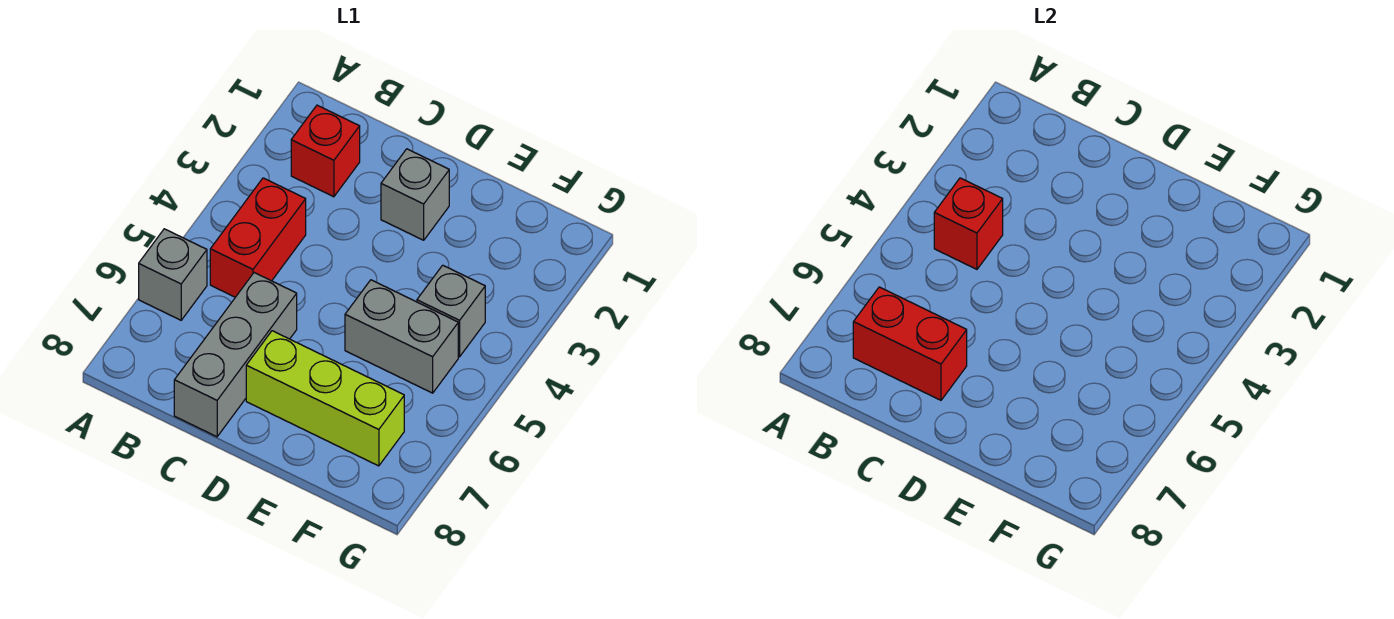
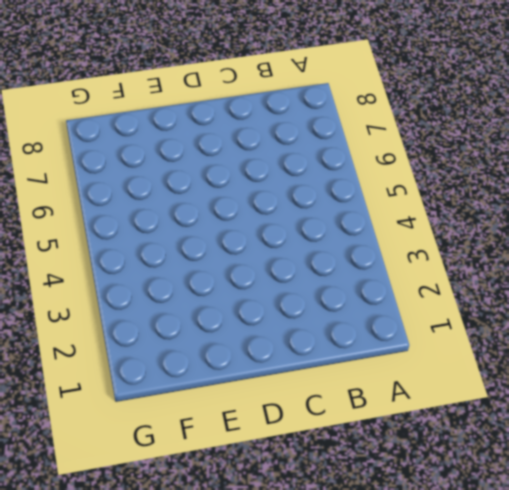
none -> grey 1x1 brick [139,229,207,320]
none -> red 1x1 brick [291,105,360,197]

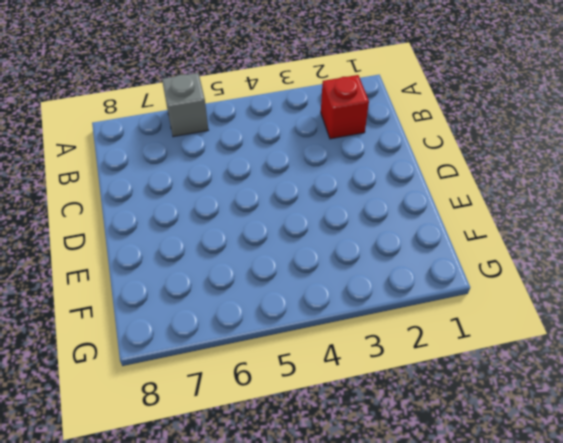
none -> red 1x2 brick [210,178,306,297]
none -> grey 1x3 brick [174,273,297,437]

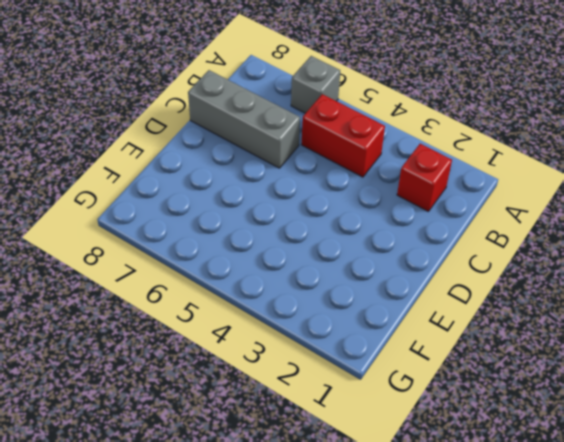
none -> grey 1x1 brick [381,149,449,240]
none -> lime 1x3 brick [246,331,404,466]

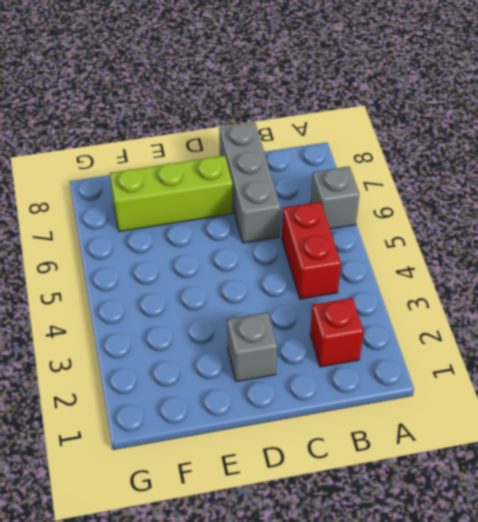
none -> grey 1x2 brick [345,280,458,393]
none -> grey 1x1 brick [417,265,485,357]

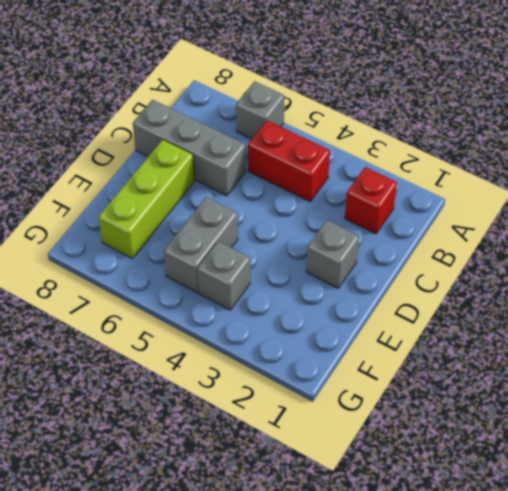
none -> red 1x1 brick [934,178,1003,269]
none -> red 1x2 brick [853,287,967,400]

